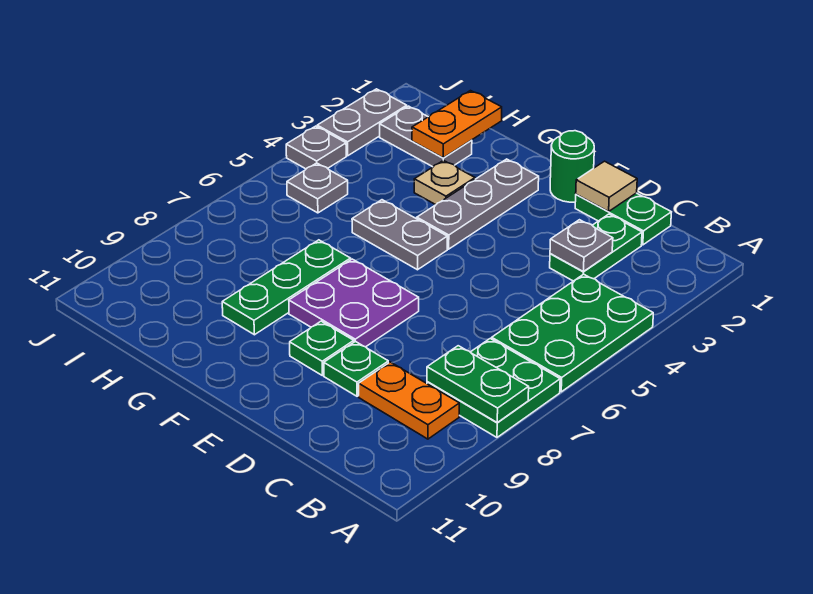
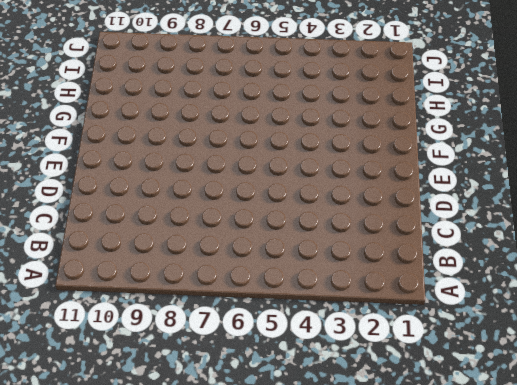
none -> green 2x3 plate [492,274,653,392]
none -> green 2x2 plate [427,339,560,437]
none -> orange 1x2 plate [359,362,459,439]

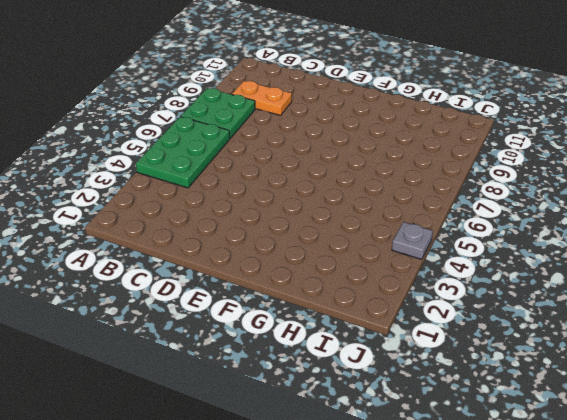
none -> green 1x2 plate [575,193,671,245]
none -> green 1x2 plate [550,214,642,281]
none -> green 1x1 plate [324,341,388,396]

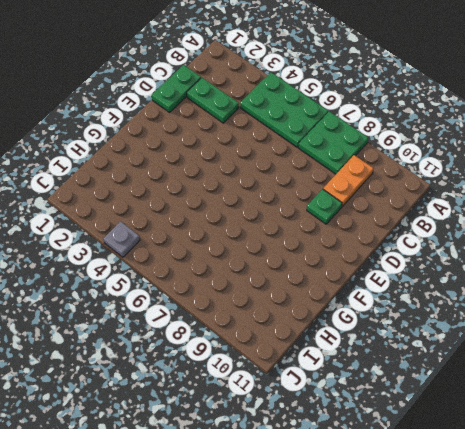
none -> green 1x1 round brick [550,131,594,202]
none -> purple 2x2 plate [289,259,419,347]
none -> green 1x1 plate [290,321,354,376]

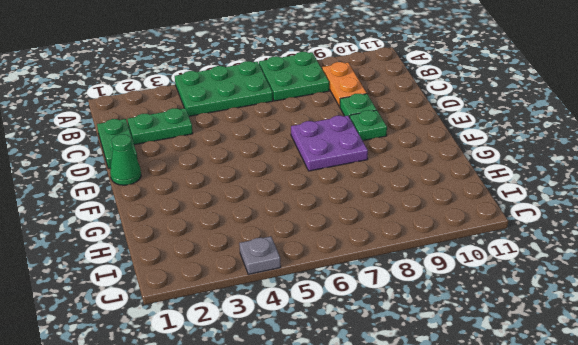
green 1x1 cone [110,134,141,185] -> green 1x1 round brick [550,131,594,202]
none -> grey 1x3 plate [417,159,539,249]
none -> grey 1x2 plate [352,200,447,270]
none -> tan 1x1 plate [414,160,475,205]

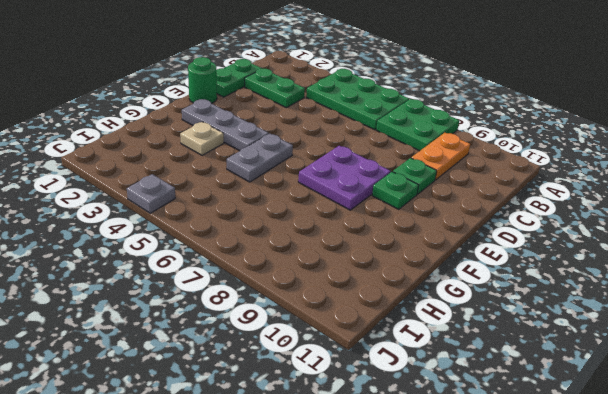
none -> green 1x3 plate [222,240,351,335]
none -> grey 1x2 plate [380,106,472,167]
none -> grey 1x1 plate [287,163,348,213]

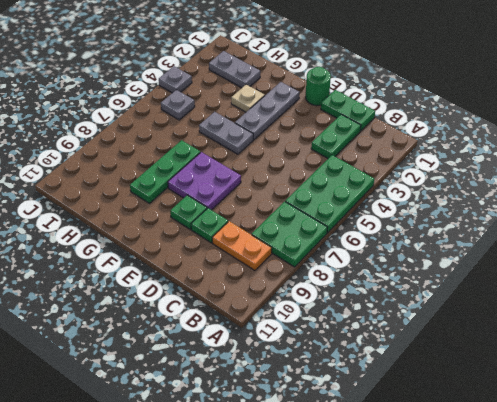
none -> grey 1x2 plate [317,89,407,156]
none -> green 1x2 plate [427,346,529,422]
none -> grey 1x1 plate [550,220,613,272]

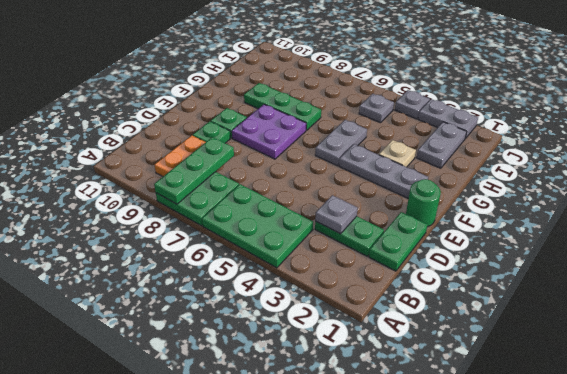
green 1x3 plate [154,137,234,204] -> green 1x2 plate [427,346,529,422]
none -> tan 1x1 tile [576,161,637,212]
none -> orange 1x2 plate [412,91,502,158]

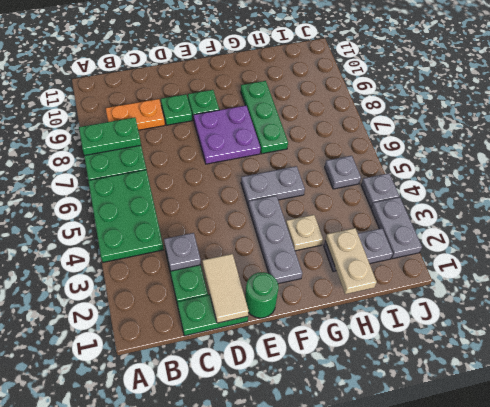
tan 1x2 tile [202,254,249,323] -> tan 1x1 tile [576,161,637,212]
tan 1x2 plate [325,228,377,294] -> orange 1x2 plate [412,91,502,158]

